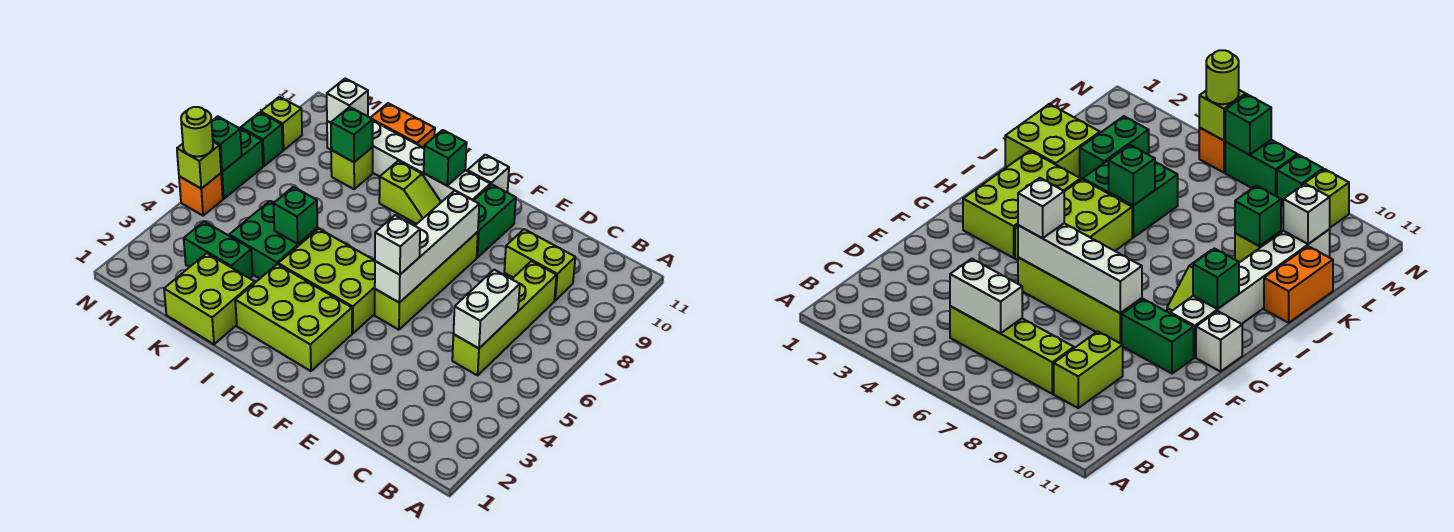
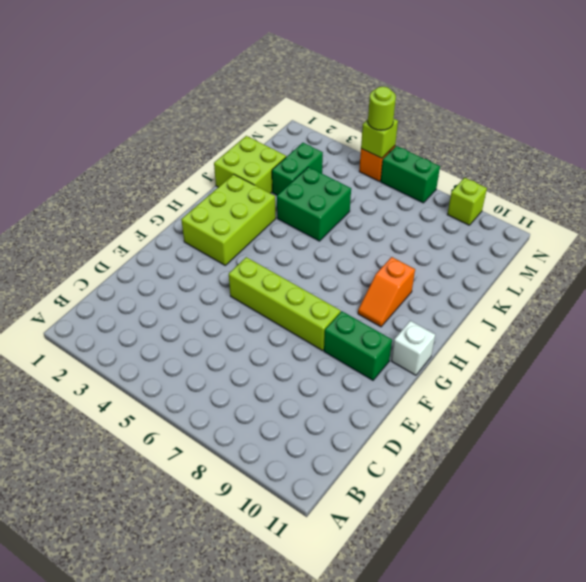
orange 1x2 slope [358,257,415,327] -> lime 1x2 slope [379,161,441,224]
none -> lime 1x4 brick [452,261,557,375]
none -> lime 1x2 brick [504,229,575,301]
none -> lime 2x3 brick [278,229,375,333]

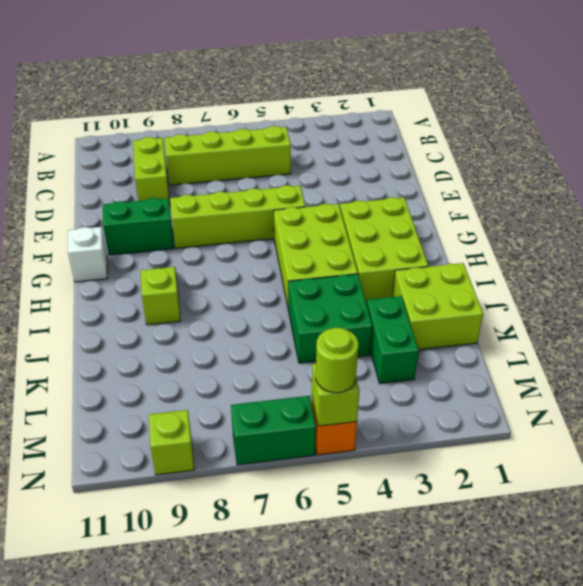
none -> white 1x6 brick [327,121,490,202]
none -> orange 1x2 brick [371,103,435,148]
none -> lime 1x1 brick [331,147,373,189]

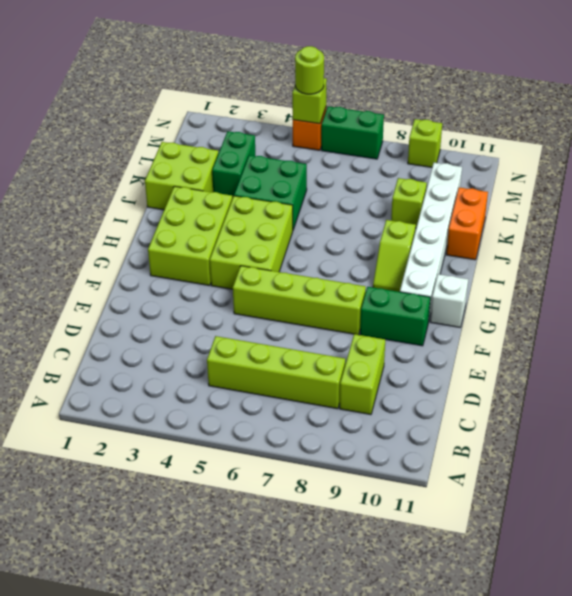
none -> green 1x1 brick [241,112,283,166]
none -> white 1x2 brick [453,270,520,348]
none -> white 1x4 brick [375,191,479,303]

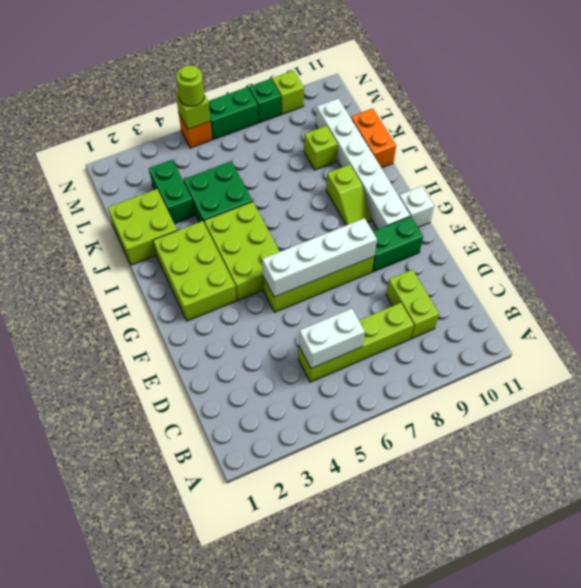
none -> green 1x1 brick [424,130,467,186]
none -> green 1x1 brick [273,187,318,244]
none -> green 1x1 brick [331,107,373,162]

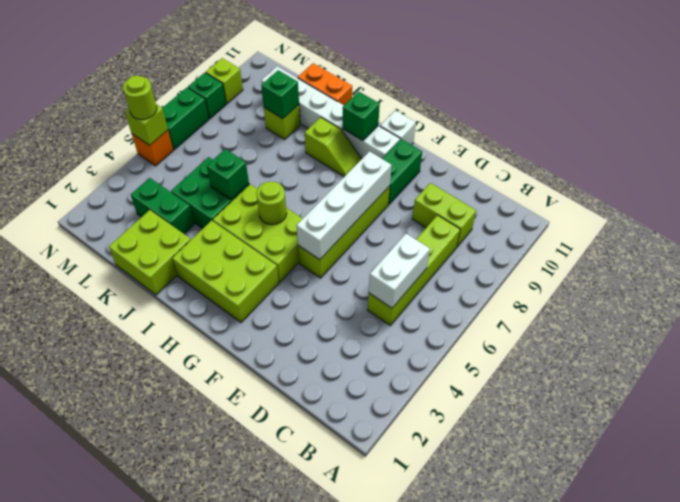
lime 1x1 round brick [256,182,287,225] -> none
none -> white 1x1 brick [327,79,368,123]
none -> green 1x1 brick [212,117,242,172]
none -> white 1x1 brick [375,215,420,275]

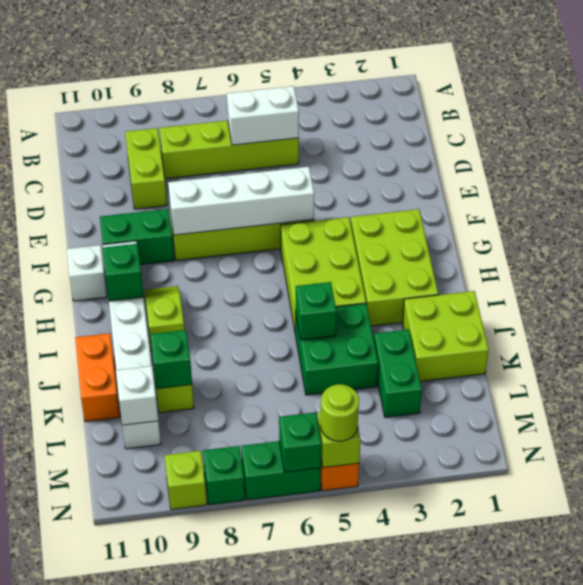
none -> white 1x1 brick [375,215,420,275]

